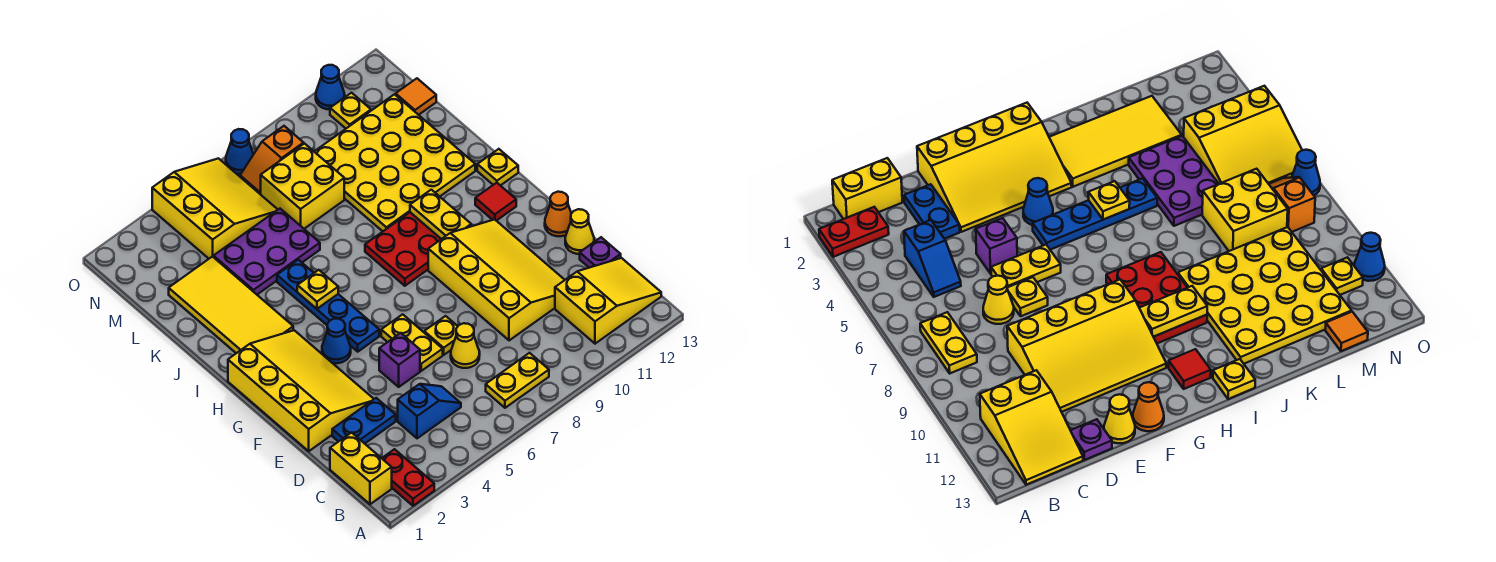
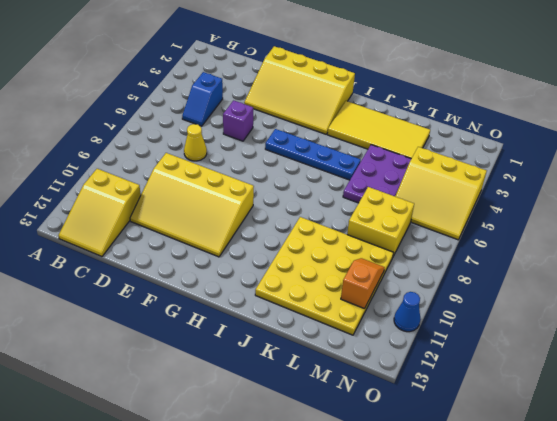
orange 1x2 slope [341,258,385,309] -> orange 1x2 slope moved to [240,126,304,194]
none -> red 1x2 plate [382,449,434,506]
none -> yellow 1x2 brick [330,433,392,504]
none -> yellow 1x2 plate [486,353,549,408]
none -> blue 1x2 plate [332,398,396,444]

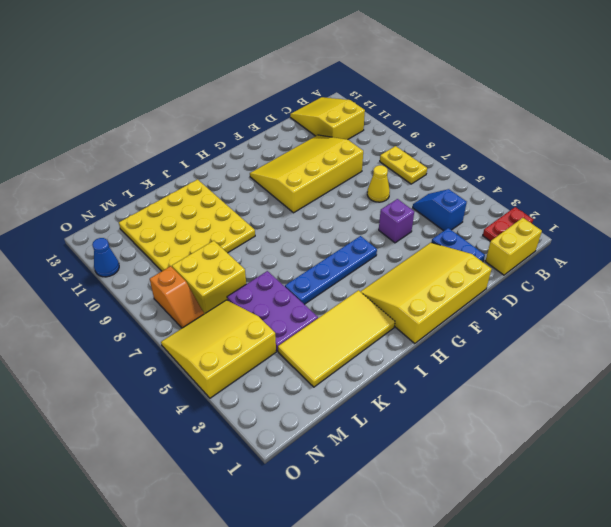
none -> purple 1x1 plate [580,237,621,268]
none -> yellow 1x2 plate [381,314,443,371]
none -> yellow 1x1 plate [424,316,458,355]
none -> yellow 1x1 cone [565,209,594,254]

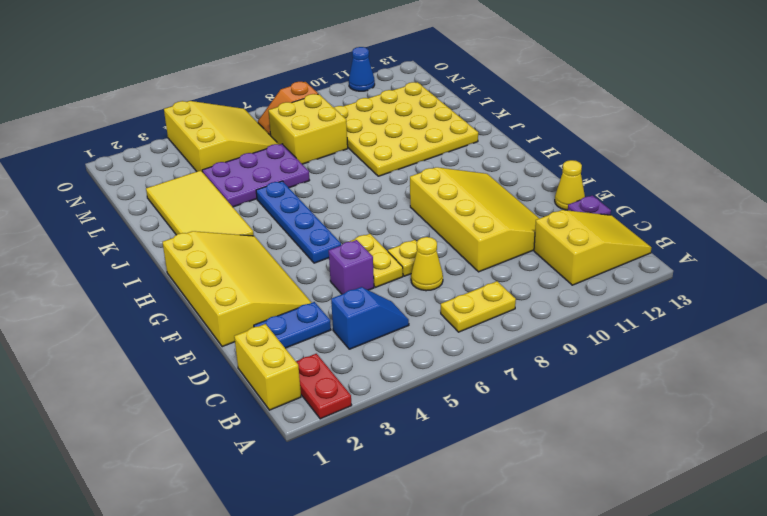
none -> orange 1x1 cone [545,192,571,236]
none -> blue 1x1 cone [322,319,351,363]
none -> red 2x3 plate [365,213,441,286]
none -> red 1x1 tile [475,183,516,221]

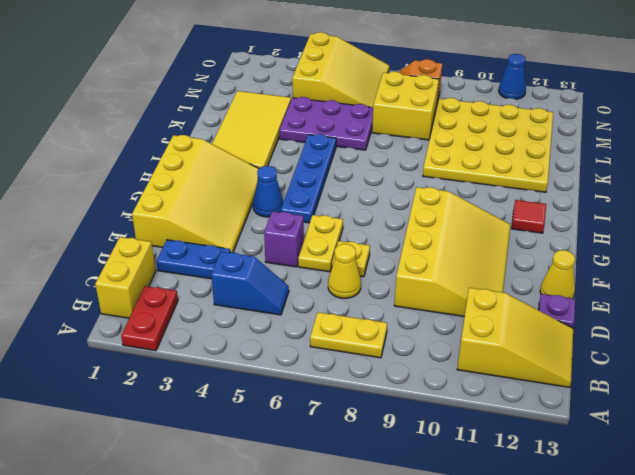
none -> orange 1x1 cone [545,192,571,236]
none -> red 2x3 plate [365,213,441,286]
none -> yellow 1x1 plate [477,149,518,186]
none -> orange 1x1 tile [396,78,436,115]

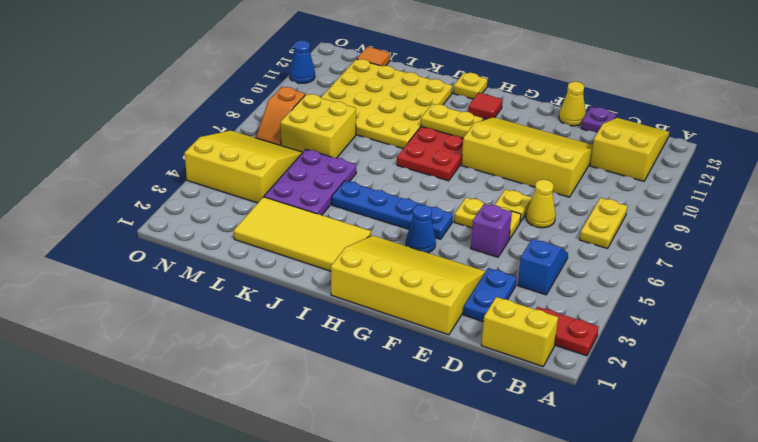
none -> orange 1x1 cone [545,192,571,236]
none -> yellow 1x1 plate [330,93,371,128]
none -> blue 1x1 cone [226,129,253,174]
none -> yellow 1x1 plate [297,270,338,309]

